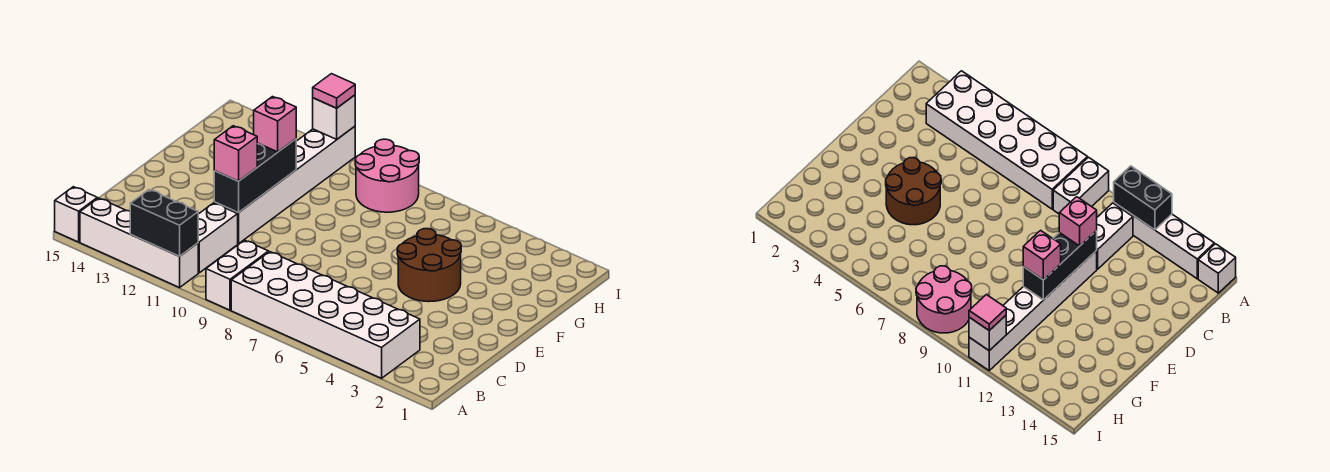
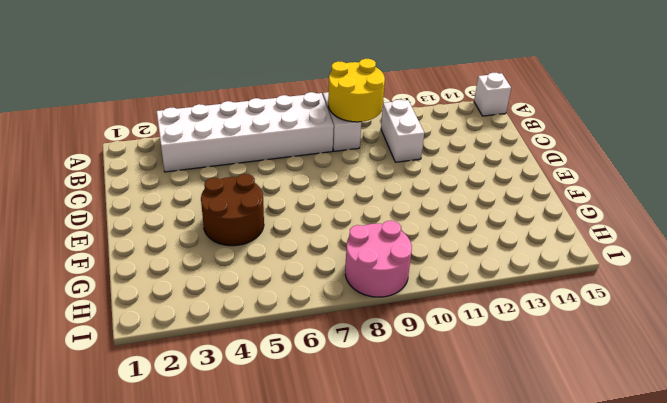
yellow 2x2 round brick [328,59,385,122] -> none
none -> white 1x4 brick [80,198,198,288]
none -> white 1x6 brick [214,126,355,244]
none -> black 1x2 brick [130,190,198,256]

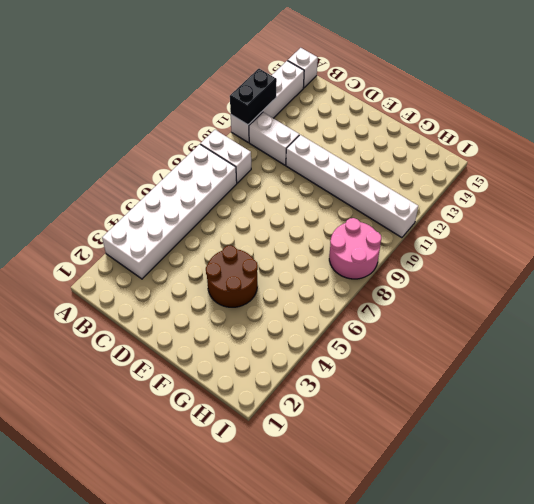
none -> black 1x3 brick [214,139,296,213]
none -> white 1x1 brick [313,95,355,140]
none -> pink 1x1 brick [214,126,257,181]

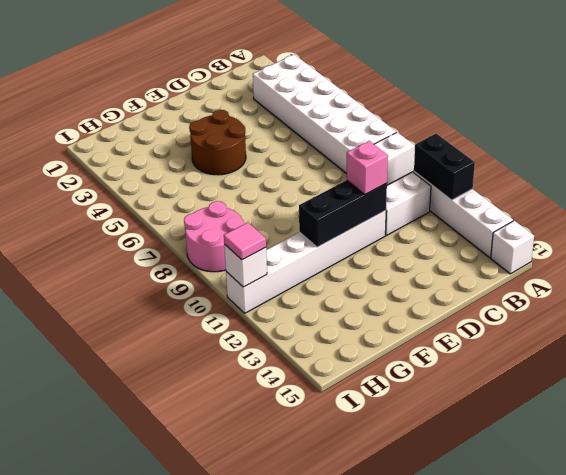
none -> pink 1x1 brick [254,97,296,152]

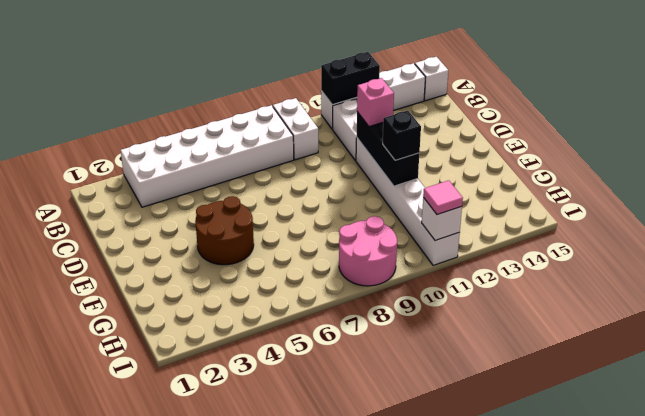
black 1x1 brick [383,111,421,160] -> pink 1x1 brick [254,97,296,152]

